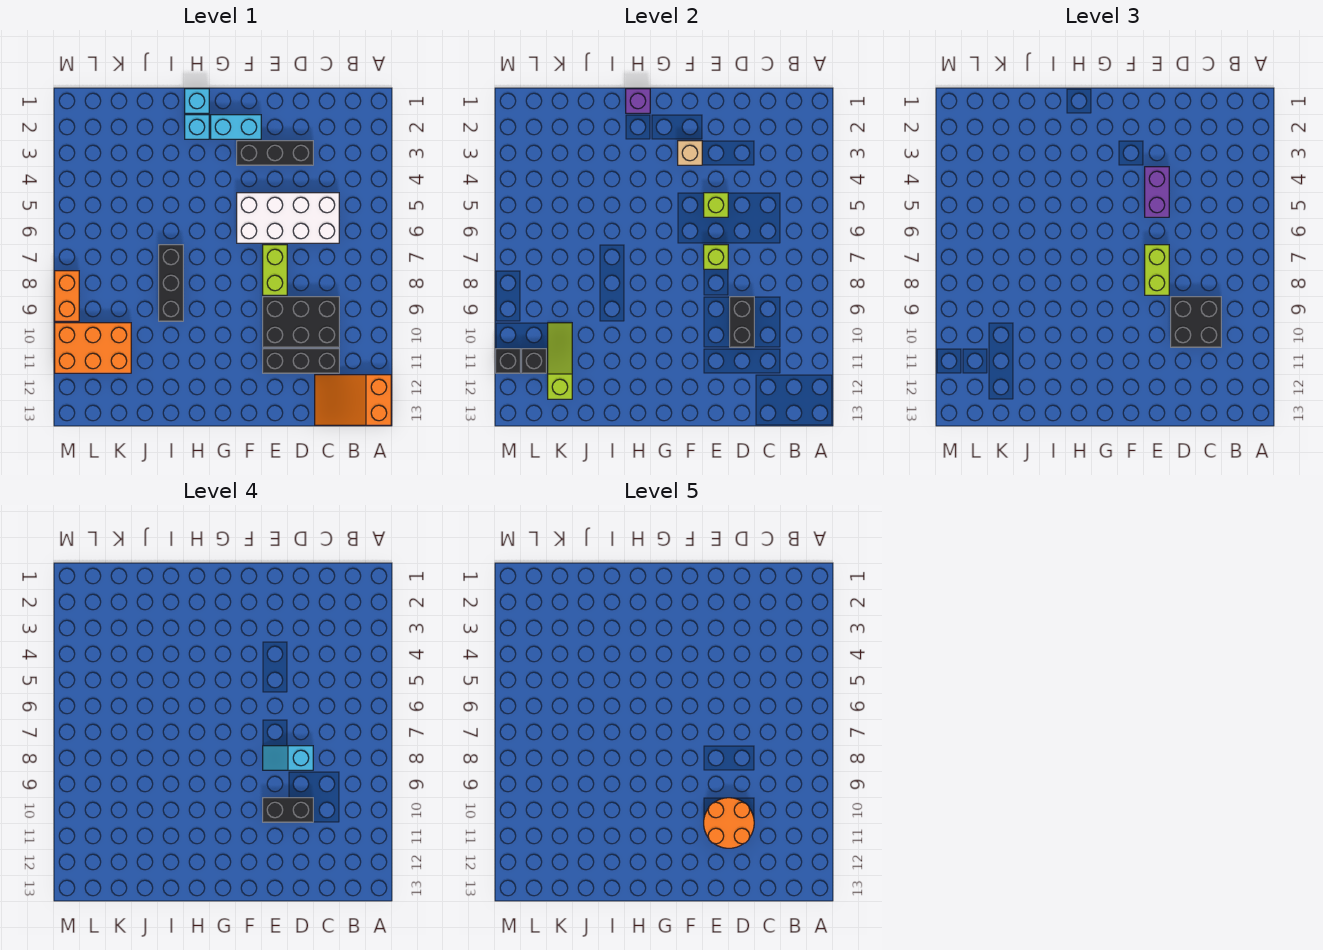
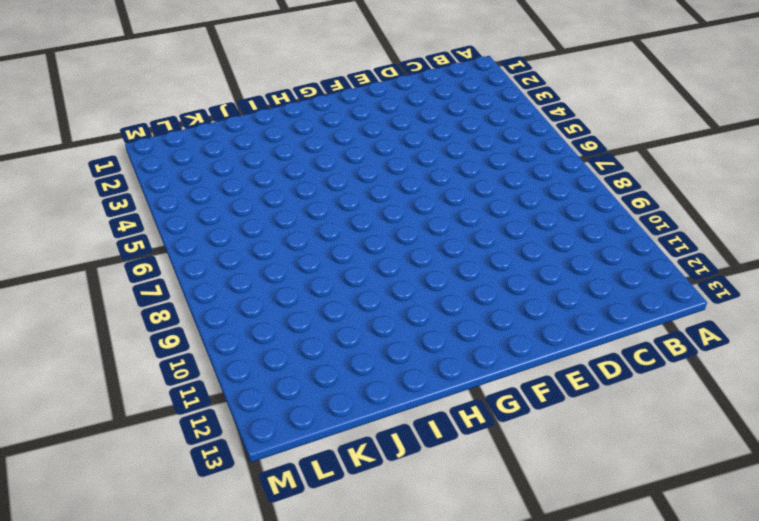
none -> orange 2x3 slope [315,375,391,425]
none -> white 2x4 brick [237,193,339,243]
none -> black 2x3 brick [263,297,339,347]

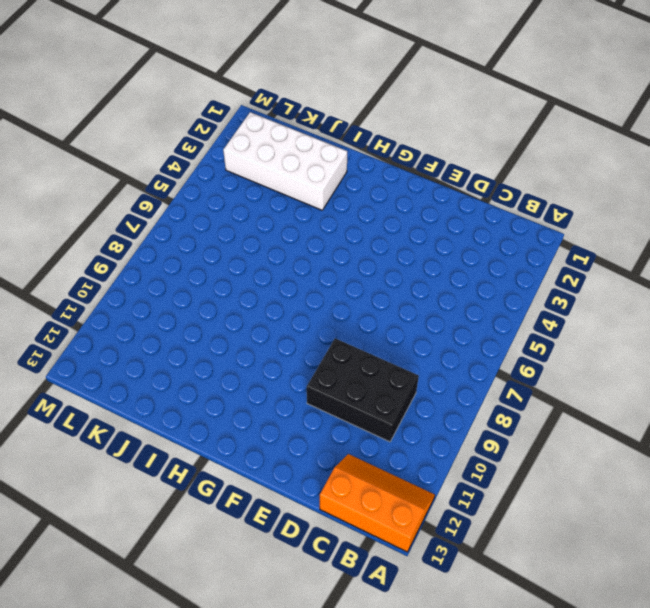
orange 2x3 slope [320,454,435,552] -> orange 2x3 slope turned to [315,375,391,425]
white 2x4 brick [223,112,347,210] -> white 2x4 brick moved to [237,193,339,243]
none -> black 1x3 brick [263,349,339,373]
none -> black 1x3 brick [237,141,313,165]
none -> lime 1x2 brick [263,245,287,295]

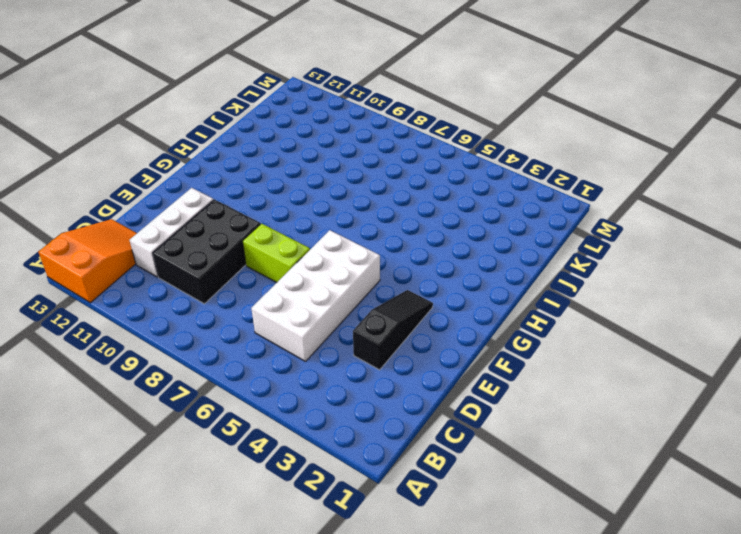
white 1x3 brick [130,188,213,277] -> black 1x3 brick [263,349,339,373]
black 1x3 slope [353,290,433,370] -> black 1x3 brick [237,141,313,165]
none -> cyan 1x2 brick [211,115,261,139]
none -> cyan 1x1 brick [185,89,209,113]
none -> cyan 1x1 brick [185,115,209,139]

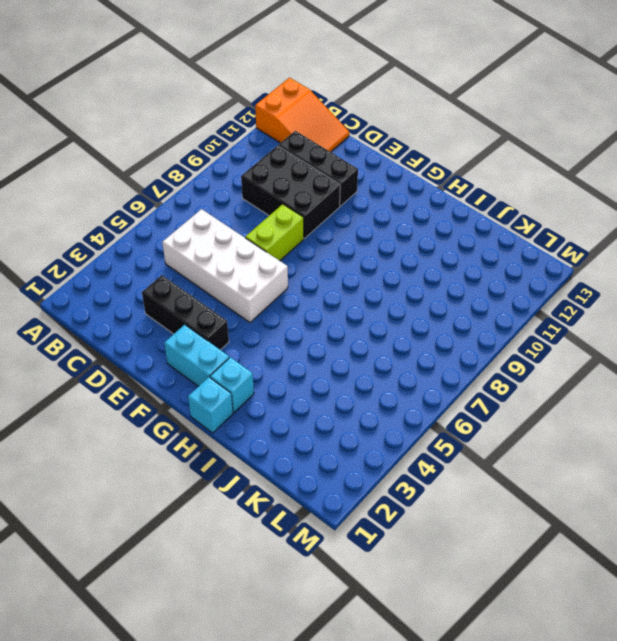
none -> black 1x3 brick [159,245,183,321]
none -> orange 2x3 brick [55,323,131,373]
none -> orange 1x2 brick [55,271,79,321]

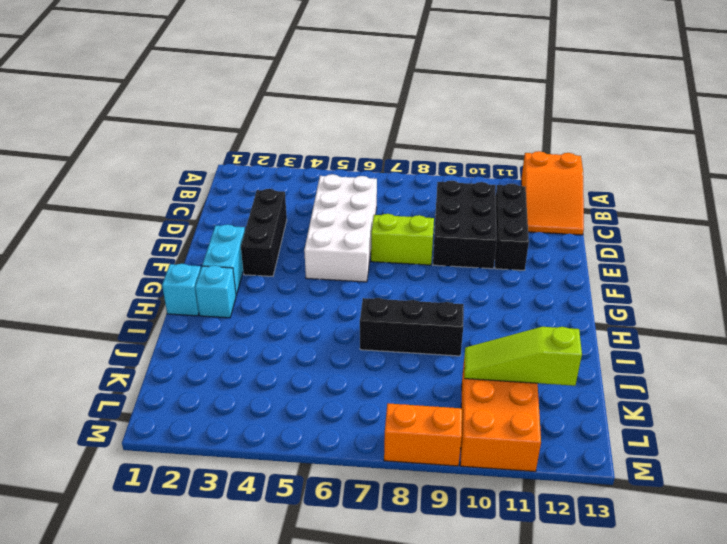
none -> black 1x2 brick [730,297,754,347]
none -> lime 1x1 brick [704,193,728,217]
none -> lime 1x1 brick [704,245,728,269]

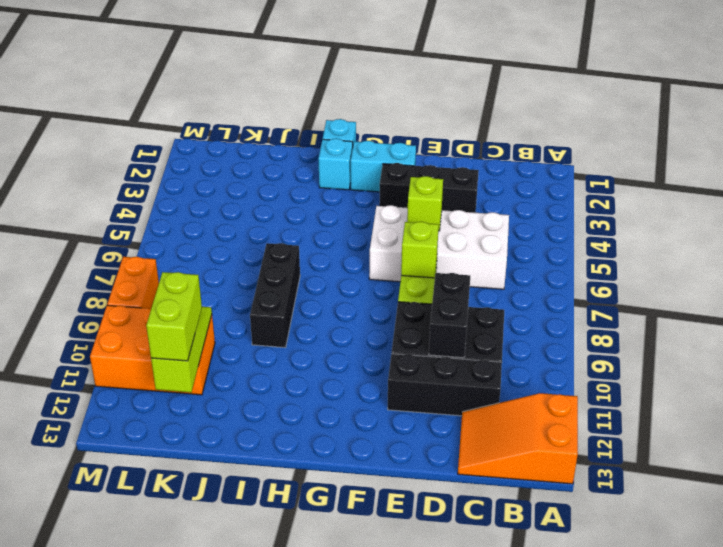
lime 1x2 brick [146,272,202,361] -> lime 1x2 brick moved to [1145,245,1169,295]
none -> tan 1x1 brick [678,141,702,165]
none -> purple 1x1 brick [626,89,650,113]
none -> black 1x1 brick [522,349,546,373]

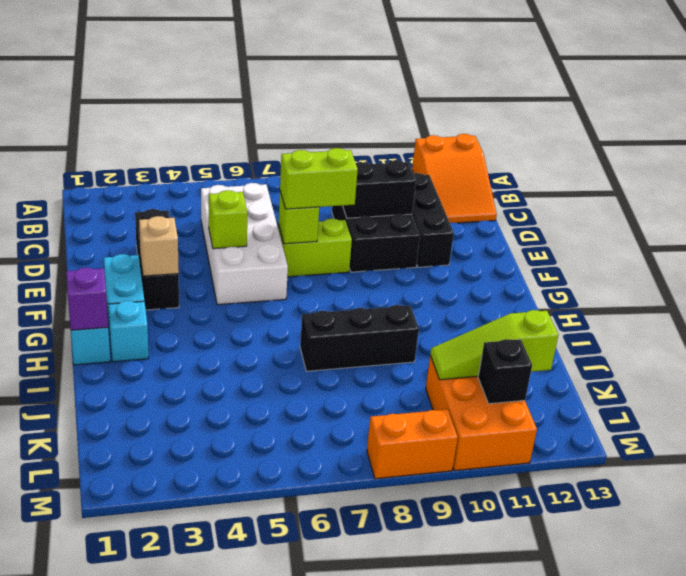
none -> black 1x1 brick [496,349,520,373]
none -> black 2x2 brick [1171,297,1221,347]
none -> purple 1x2 brick [1145,167,1169,217]

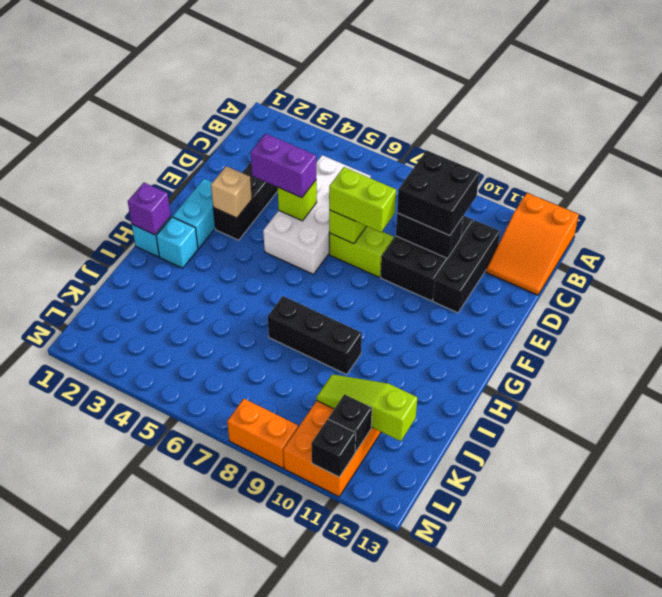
none -> cyan 1x2 slope [263,746,313,770]
none -> black 1x2 brick [263,798,313,822]
none -> orange 2x2 round brick [704,798,754,848]

